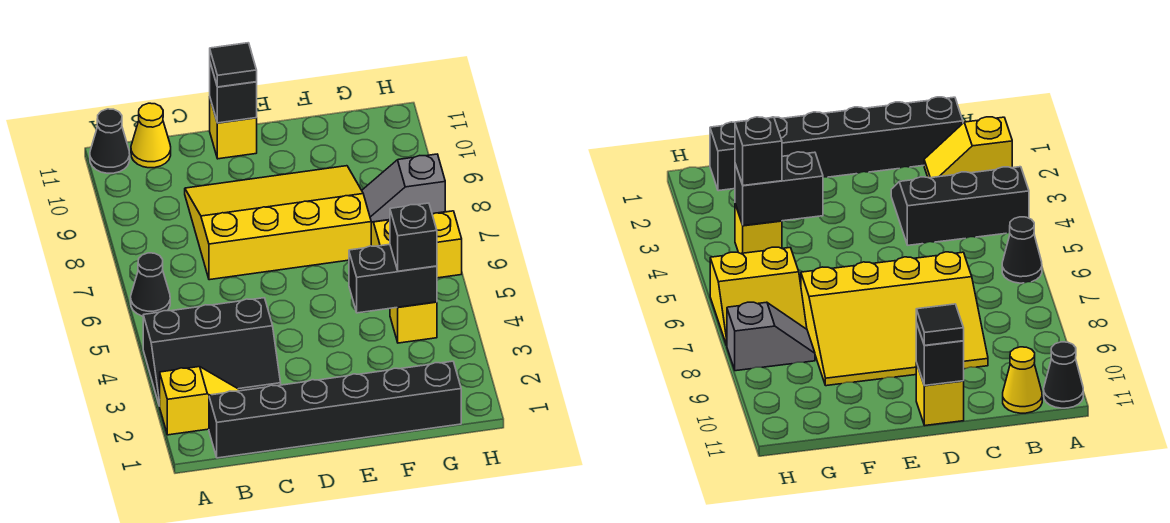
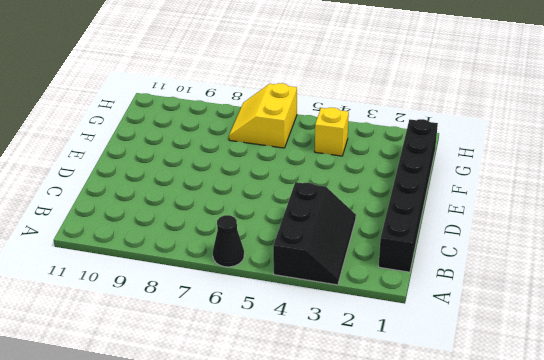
none -> yellow 1x2 slope [160,367,240,435]
none -> black 1x1 cone [90,109,130,173]
none -> yellow 1x1 cone [131,103,171,168]

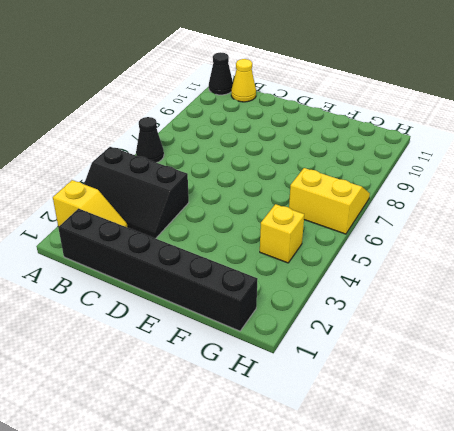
none -> yellow 3x4 slope [185,166,371,280]
none -> yellow 1x1 brick [210,99,257,159]
none -> grey 1x2 slope [362,154,445,222]

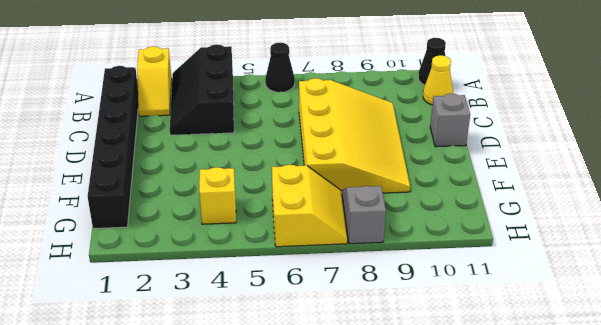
grey 1x1 brick [430,94,470,147] -> yellow 1x1 brick [210,99,257,159]
none -> black 1x1 brick [210,63,257,123]
none -> black 1x2 brick [349,244,437,313]
none -> black 1x1 tile [210,43,257,87]

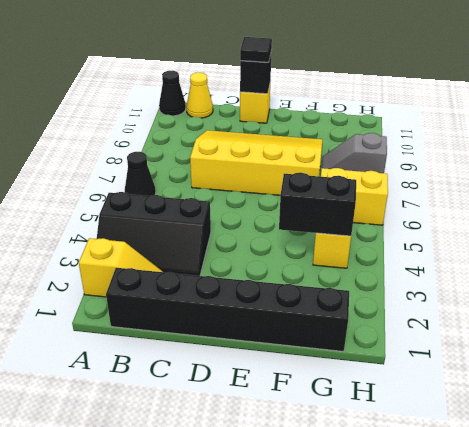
none -> black 1x1 brick [390,203,437,271]

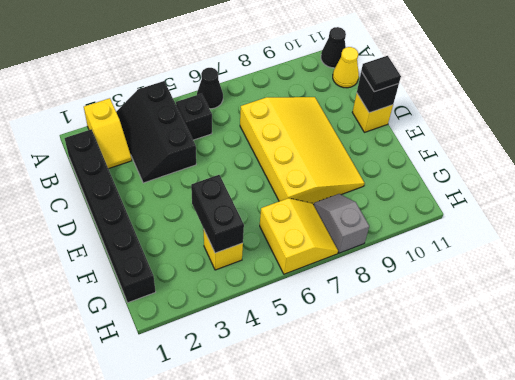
black 1x1 brick [176,94,212,140] -> black 1x1 brick moved to [390,203,437,271]

